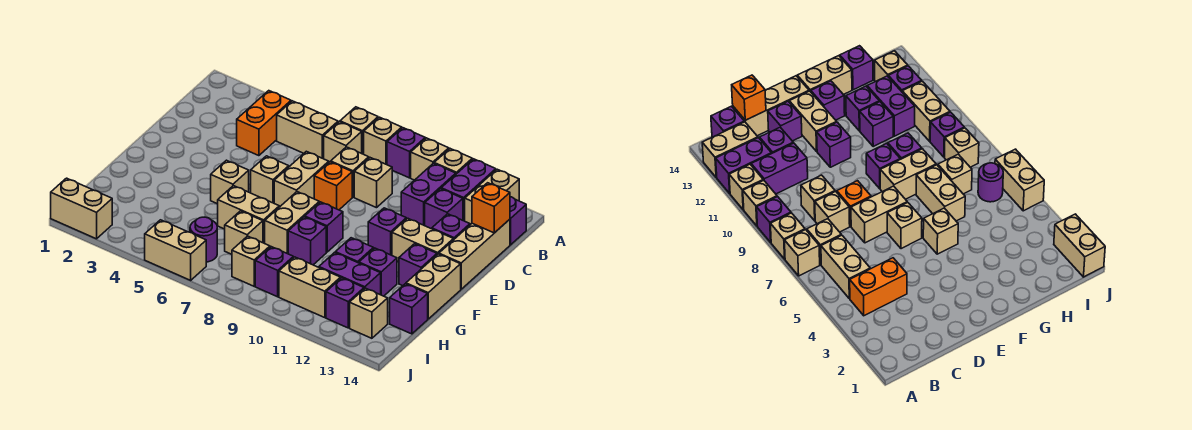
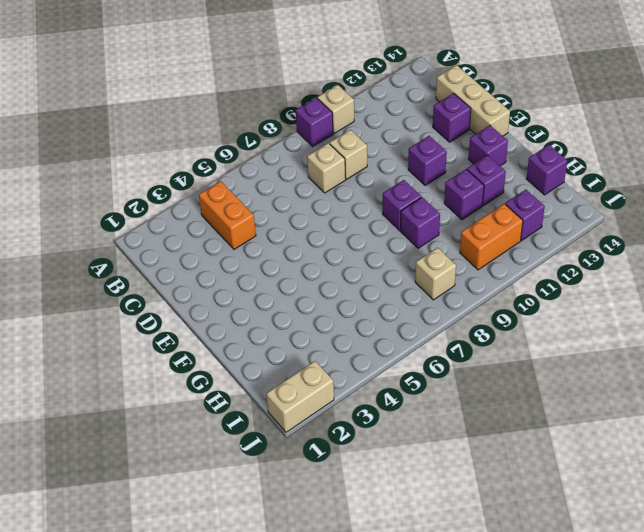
orange 1x2 brick [460,204,523,270] -> tan 1x2 brick [279,257,341,318]
none -> tan 1x1 brick [340,107,378,154]
none -> tan 1x1 brick [364,117,402,165]
none -> tan 1x1 brick [434,149,472,174]
none -> purple 1x2 brick [441,159,496,221]

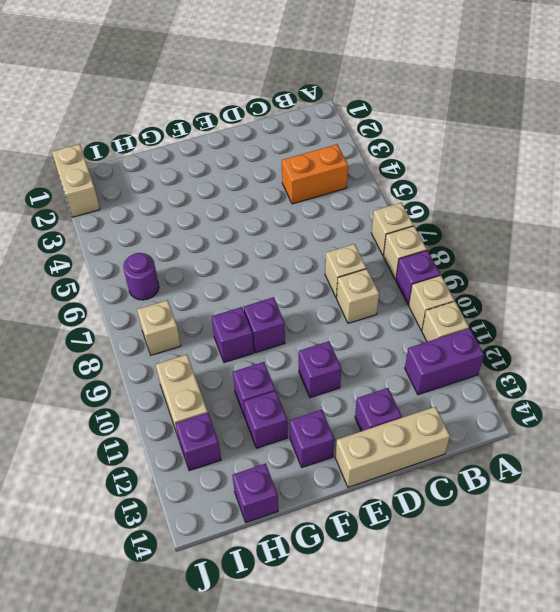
none -> tan 1x2 brick [465,169,519,225]
none -> tan 1x2 brick [277,101,338,159]
none -> tan 1x1 brick [324,122,362,162]
none -> purple 1x2 brick [401,163,456,226]

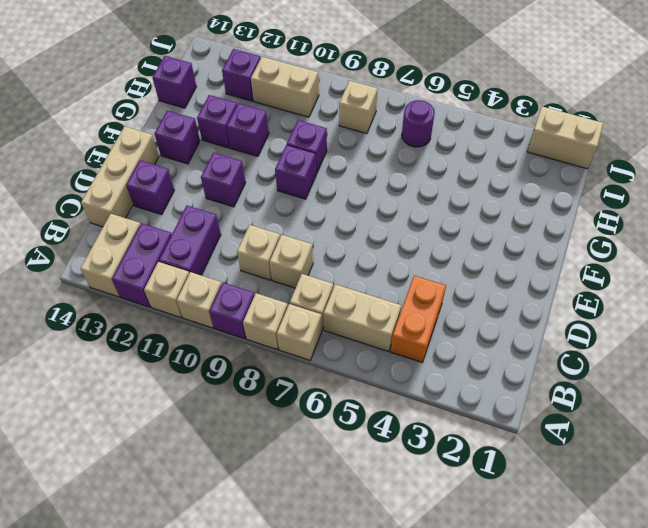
none -> purple 1x1 brick [510,197,526,245]
none -> purple 1x1 brick [425,189,463,229]
none -> tan 1x2 brick [274,151,329,207]
none -> orange 1x1 brick [314,162,352,210]

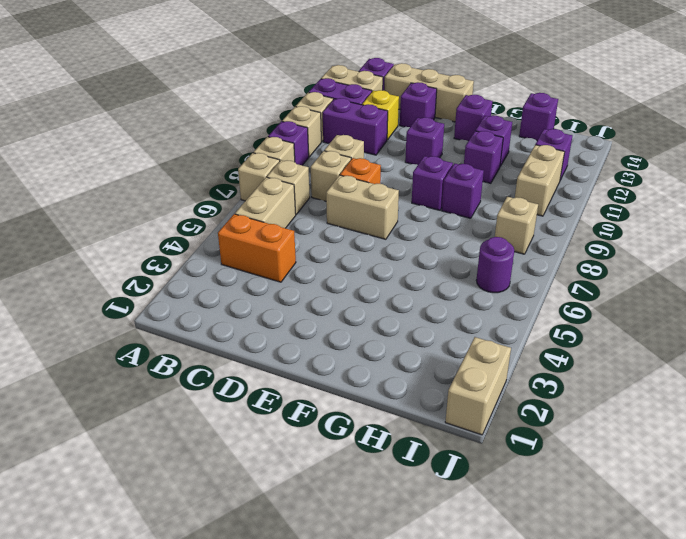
yellow 1x1 brick [362,90,399,140] -> purple 1x1 brick [425,189,463,229]
none -> tan 1x1 brick [251,156,289,203]
none -> tan 1x2 brick [392,218,453,262]
none -> tan 1x1 brick [211,160,249,204]
none -> tan 1x2 brick [265,192,319,254]

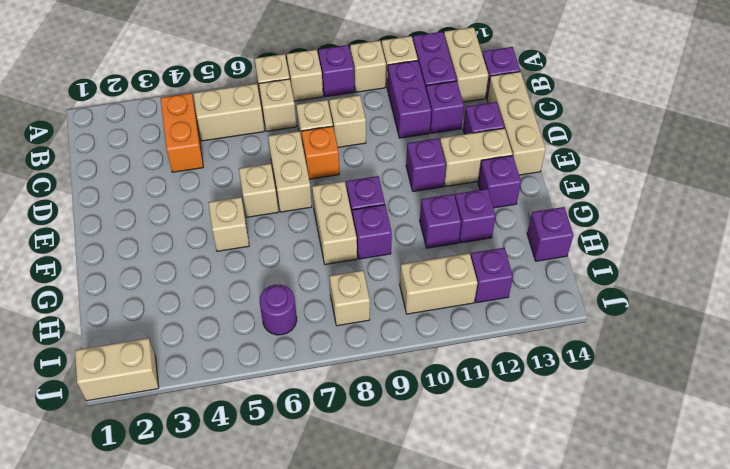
none -> tan 1x2 brick [406,254,461,319]
none -> tan 1x2 brick [218,186,279,243]
none -> tan 1x1 brick [225,211,263,254]
none -> purple 1x2 brick [319,253,381,295]

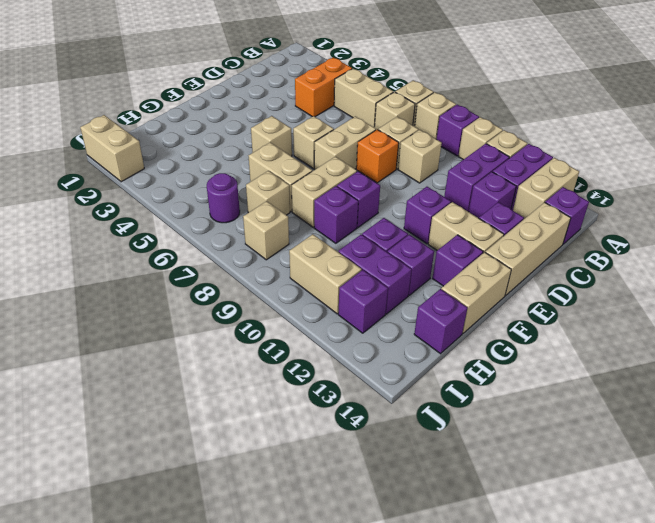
none -> purple 1x1 brick [255,247,293,297]
none -> tan 1x1 brick [350,288,388,338]
none -> tan 1x2 brick [145,220,206,280]
none -> orange 1x1 brick [472,183,510,233]

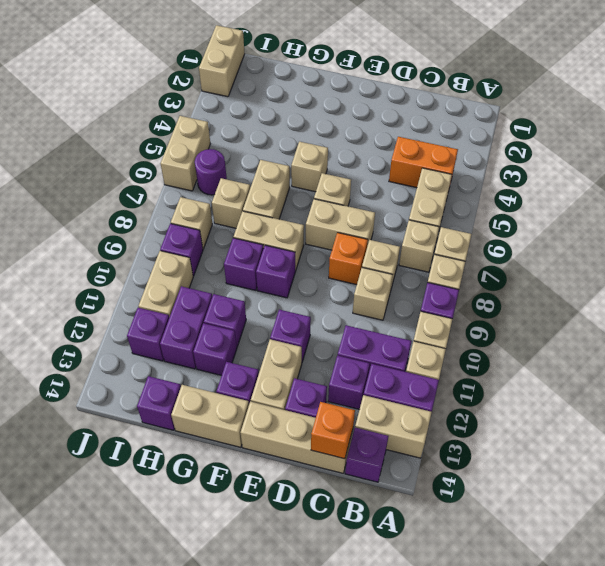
none -> tan 1x1 brick [350,288,388,338]

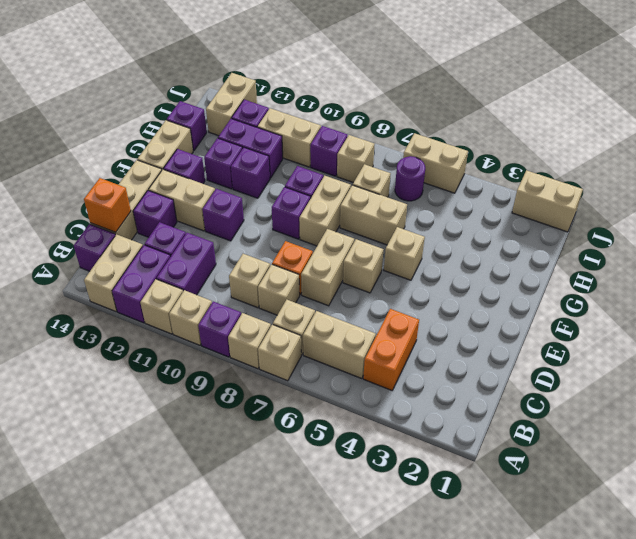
tan 1x2 brick [206,73,257,136] -> tan 1x1 brick [350,288,388,338]

